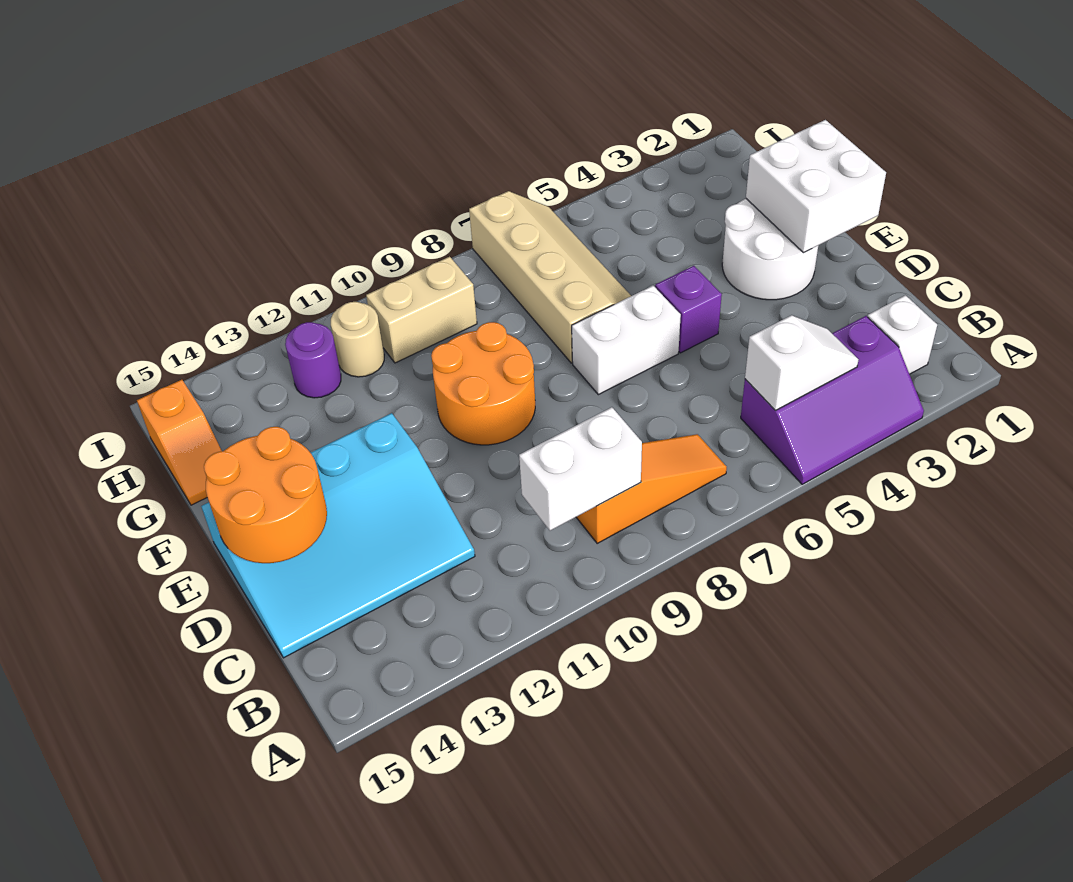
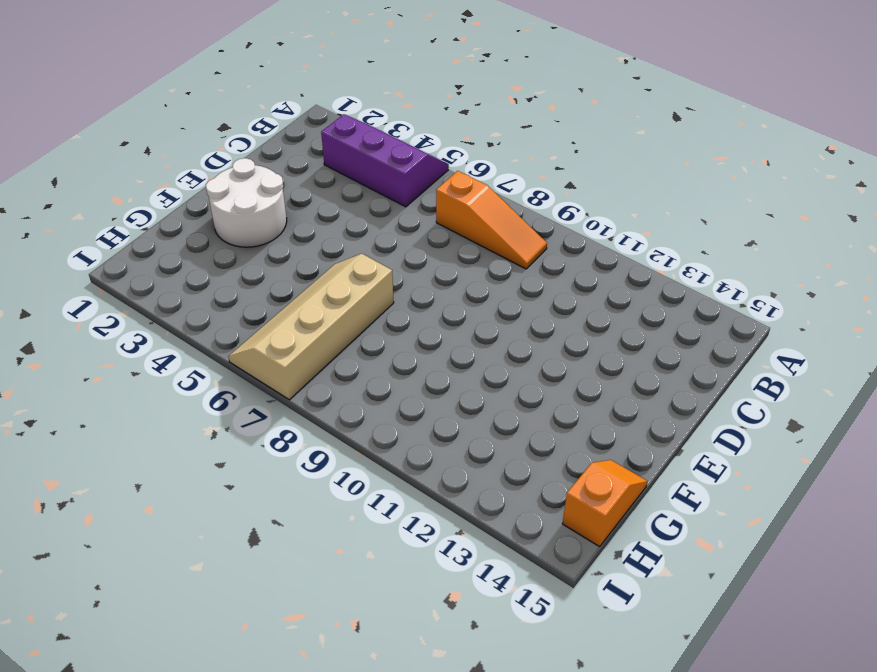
orange 1x3 slope [436,171,547,269] -> orange 1x3 slope turned to [576,434,727,543]
none -> white 1x1 brick [868,295,937,374]
none -> cyan 3x4 slope [201,413,475,658]
none -> purple 1x1 brick [655,266,722,353]

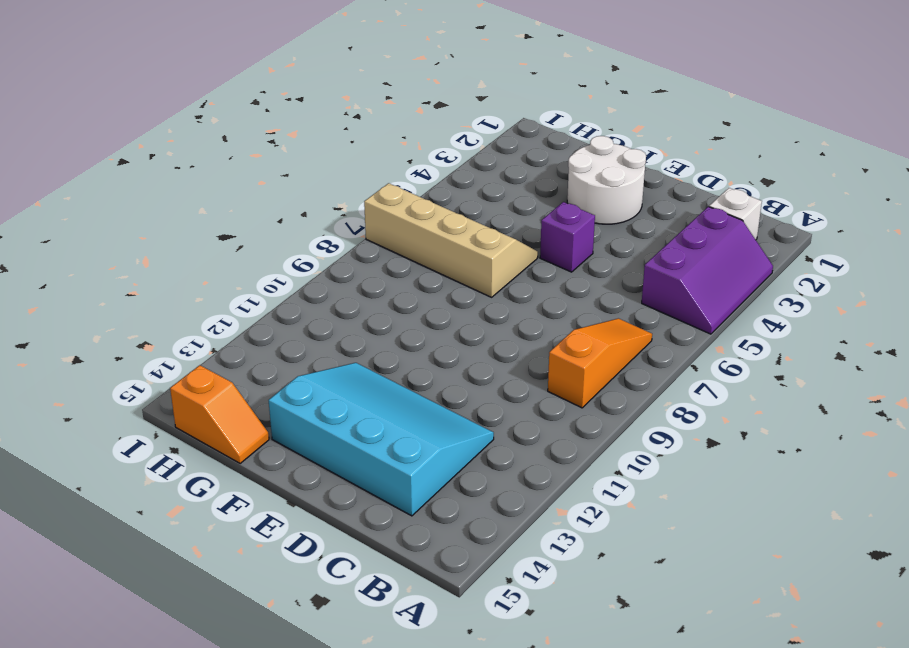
cyan 3x4 slope [269,363,494,516] -> cyan 3x4 slope turned to [201,413,475,658]
none -> white 1x2 brick [572,286,681,395]
none -> orange 2x2 round brick [431,322,535,445]
none -> tan 1x2 brick [366,257,477,363]

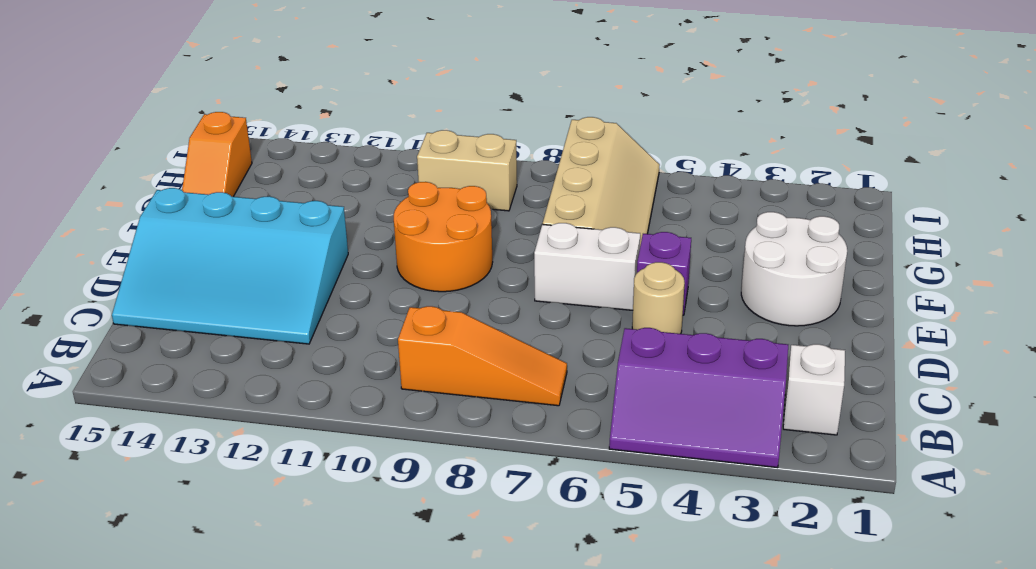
tan 1x1 round brick [632,262,684,334] -> tan 1x1 round brick moved to [331,302,384,377]
none -> purple 1x1 round brick [285,322,341,398]
none -> white 1x2 slope [745,315,859,410]
none -> white 1x2 brick [519,407,642,531]

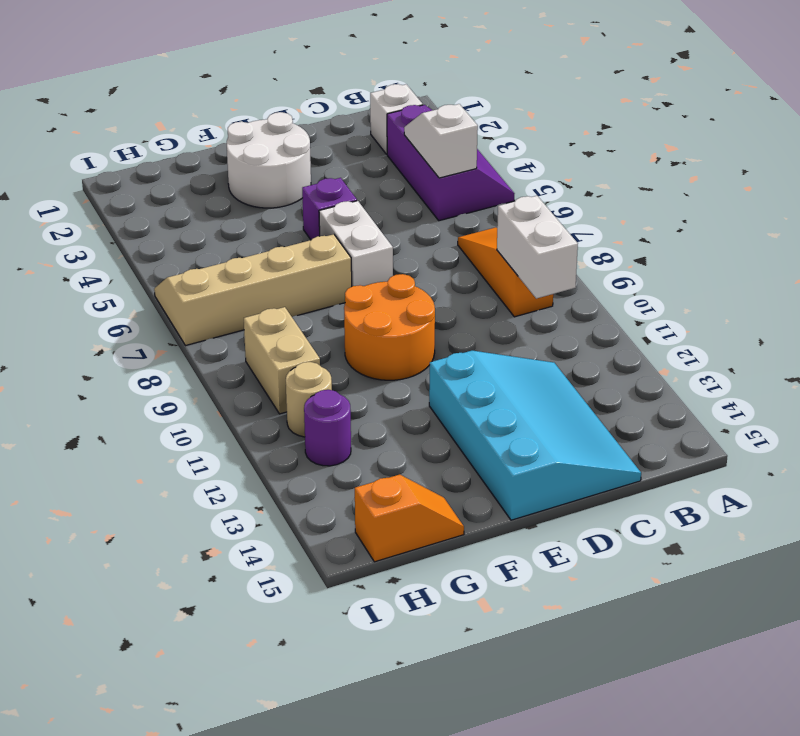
none -> orange 2x2 round brick [204,427,327,563]
none -> white 2x2 brick [746,120,886,253]

